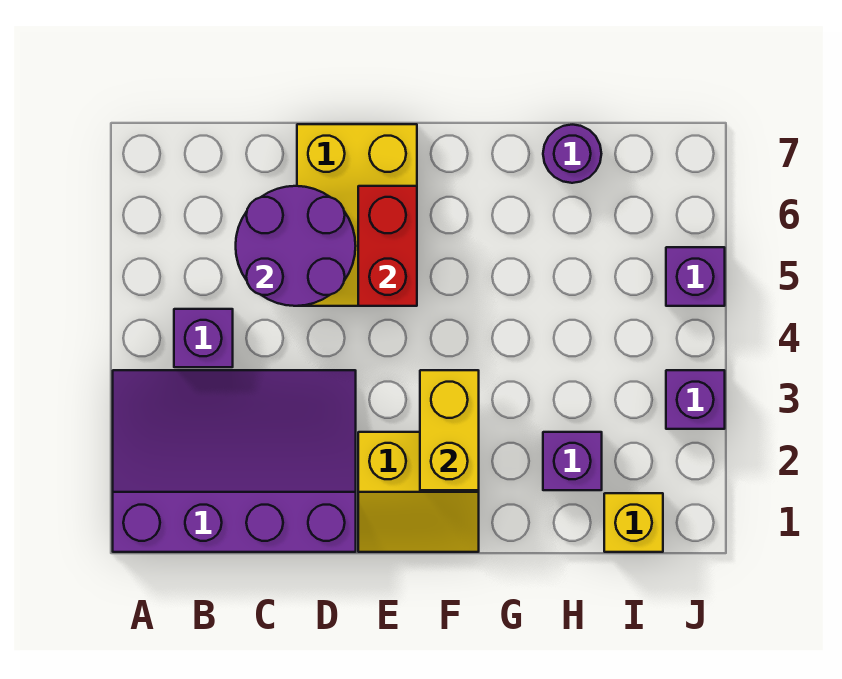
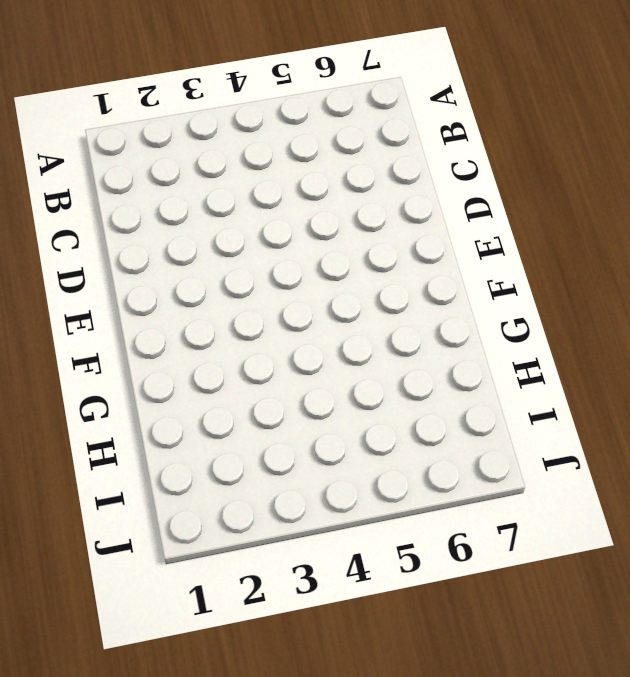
none -> purple 3x4 slope [113,370,356,552]
none -> purple 1x1 brick [174,309,233,367]
none -> yellow 2x3 brick [297,124,417,306]

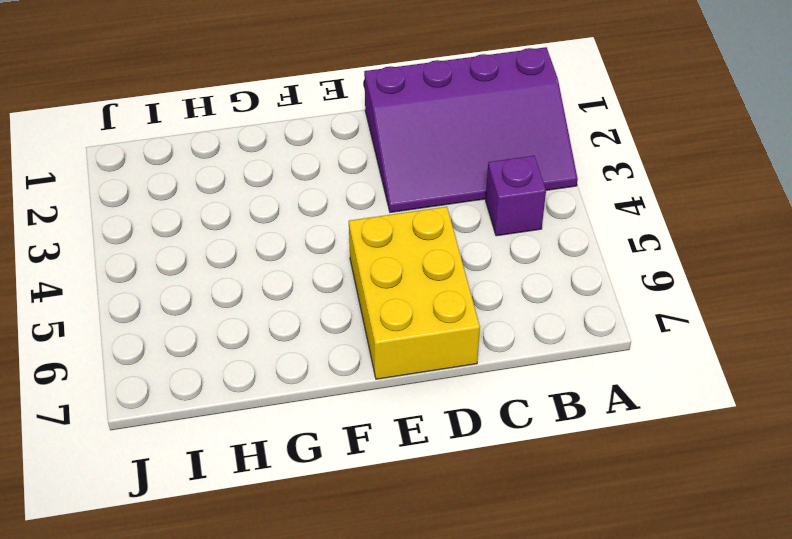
none -> yellow 2x2 slope [358,432,479,552]
none -> purple 1x1 brick [543,432,602,490]
none -> purple 1x1 round brick [543,125,601,183]

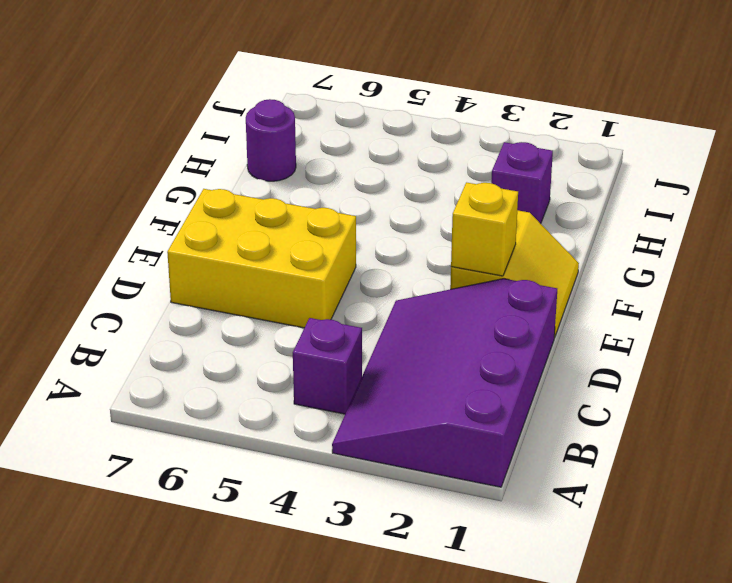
yellow 1x1 brick [451,182,518,276] -> yellow 1x1 brick moved to [604,493,663,552]
none -> purple 1x1 brick [666,370,725,429]
none -> purple 1x1 brick [666,247,725,306]
none -> purple 2x2 round brick [236,186,356,306]

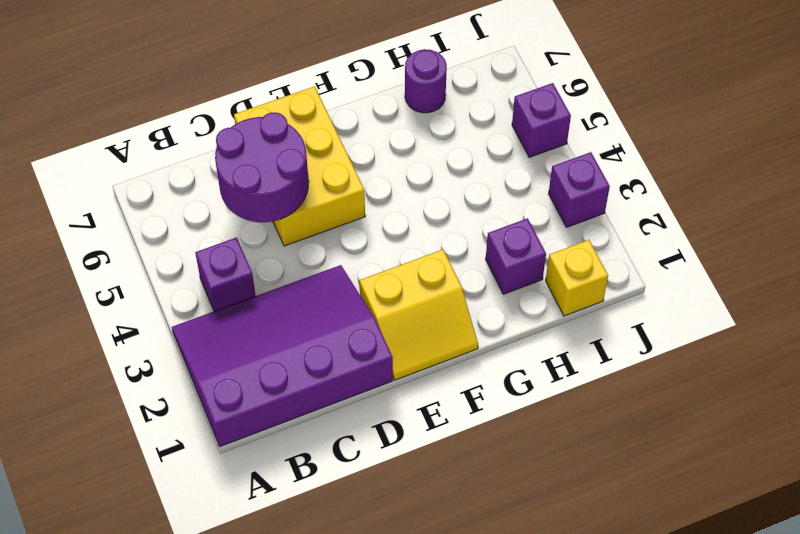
none -> red 1x2 brick [358,186,417,306]
none -> yellow 1x2 brick [420,370,479,490]

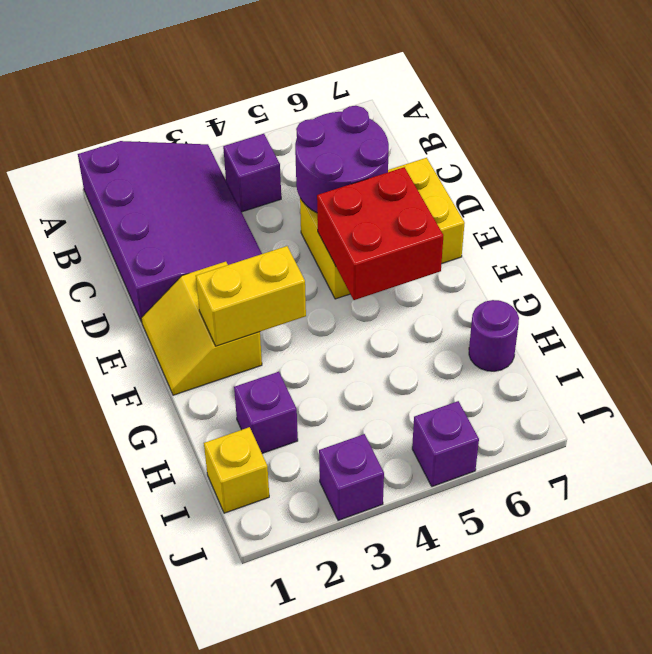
red 2x2 brick [317,167,443,300] -> red 1x2 brick [358,186,417,306]

